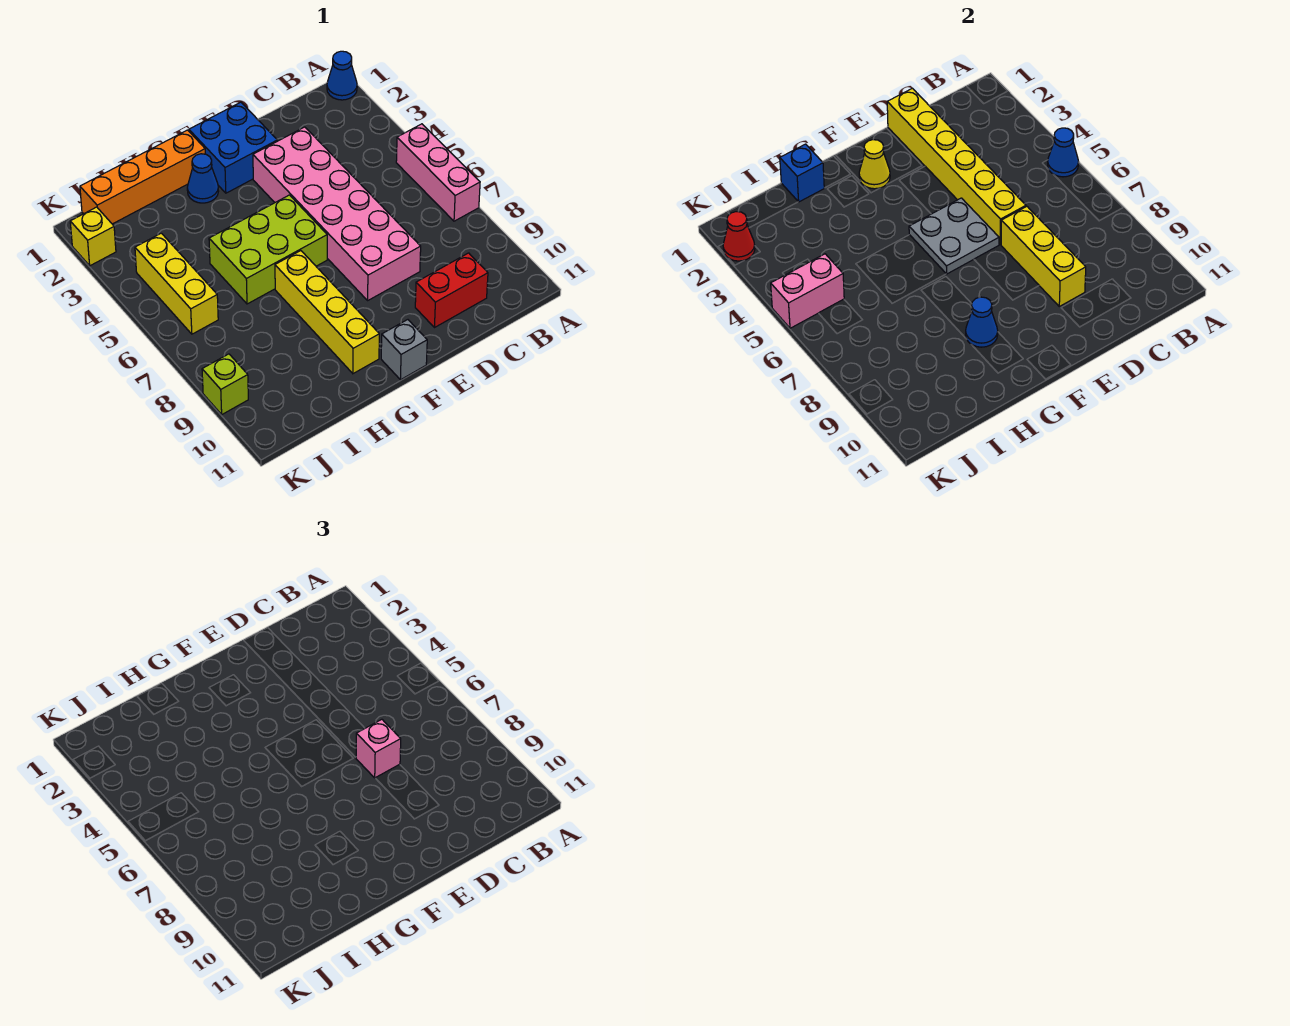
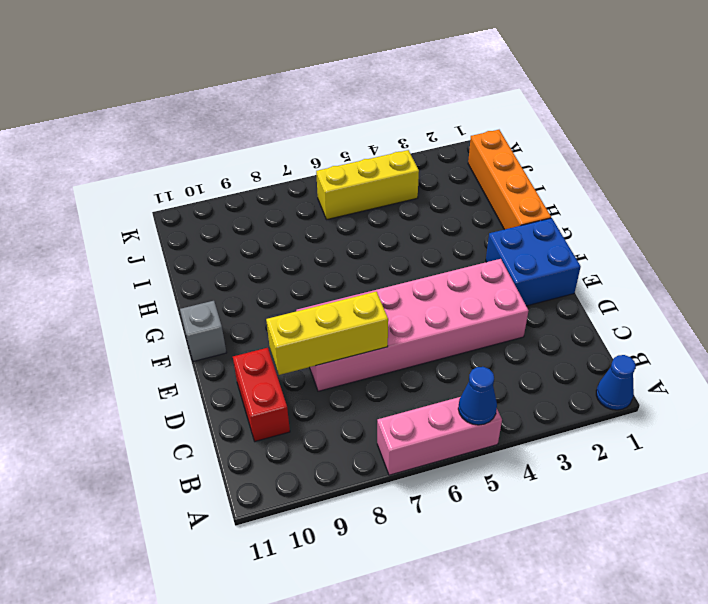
none -> lime 2x3 brick [209,195,327,304]
none -> blue 1x1 cone [187,154,219,203]
none -> yellow 1x4 brick [275,251,379,374]

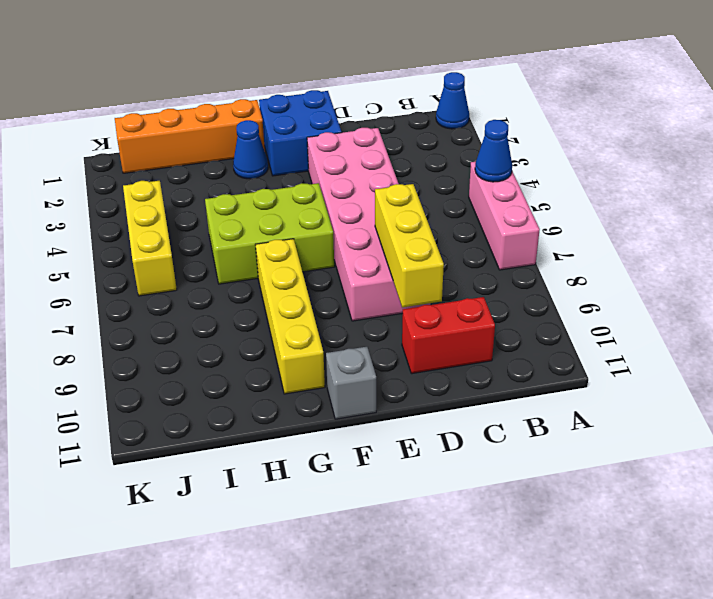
none -> yellow 1x1 brick [70,207,116,266]
none -> lime 1x1 brick [202,354,248,414]
none -> yellow 1x6 brick [887,88,1026,244]

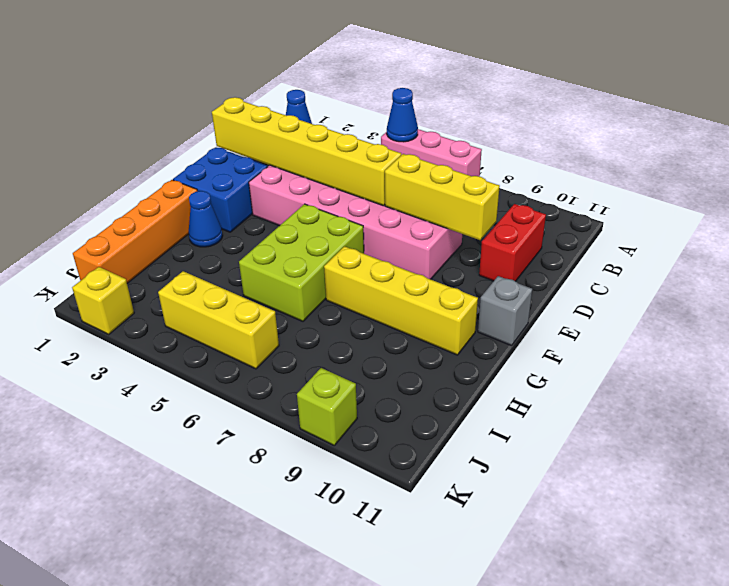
none -> grey 2x2 plate [909,198,999,274]
none -> yellow 1x1 cone [859,140,890,189]
none -> blue 1x1 cone [966,297,998,347]

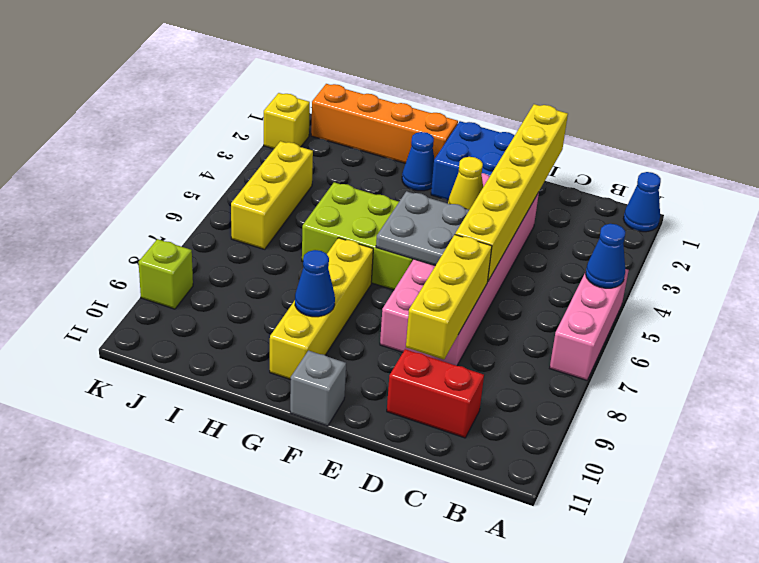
yellow 1x1 cone [448,157,483,210] -> yellow 1x1 cone moved to [859,140,890,189]
none -> blue 1x1 brick [780,144,824,202]
none -> pink 1x2 brick [771,254,844,328]
none -> red 1x1 cone [723,212,755,261]

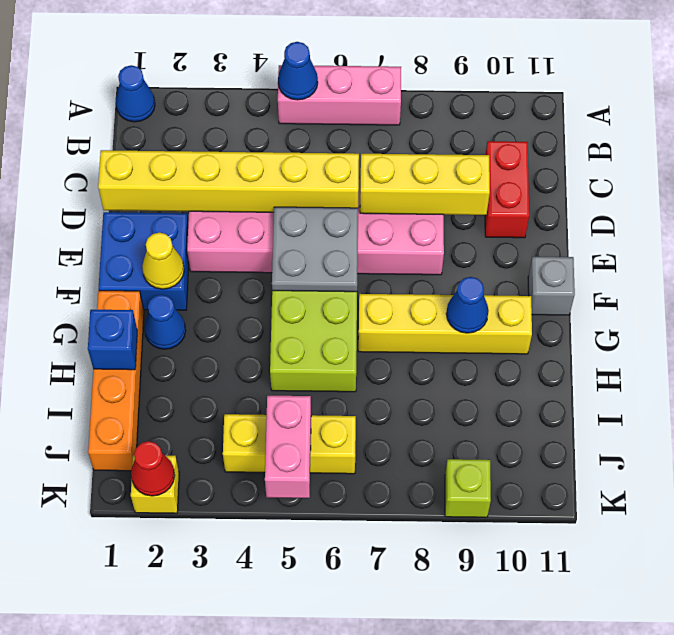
none -> pink 1x1 brick [356,719,401,778]

